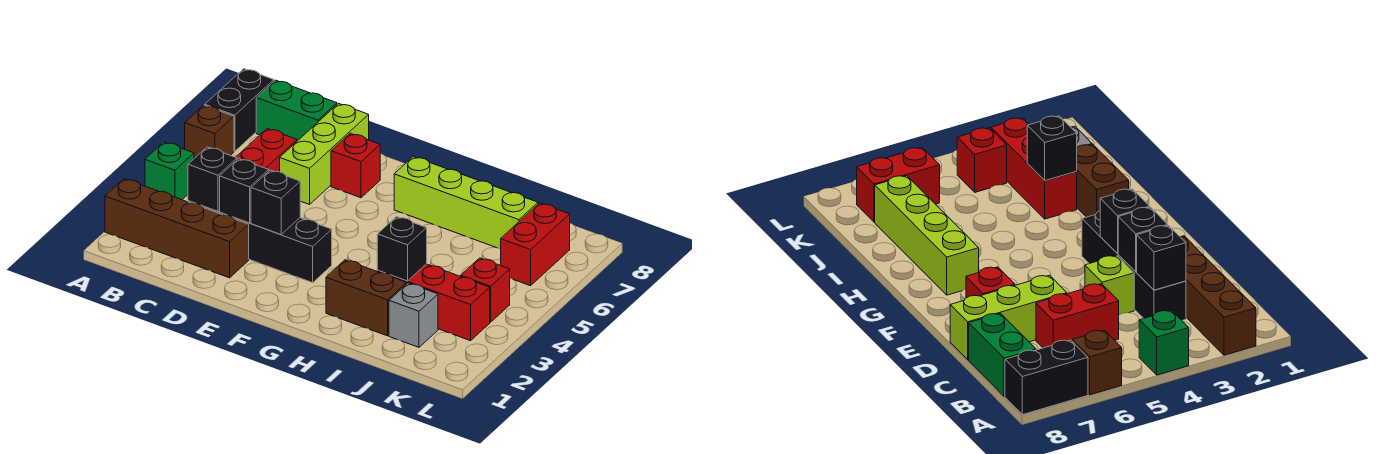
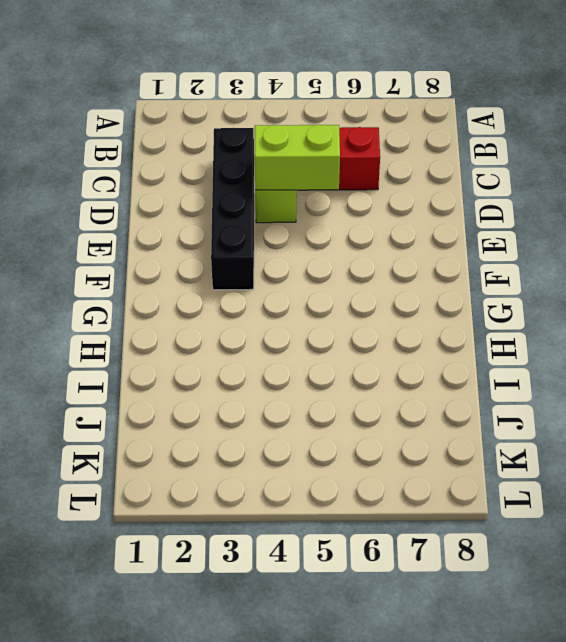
lime 1x2 brick [255,125,340,190] -> none
none -> brown 1x4 brick [105,179,249,278]
none -> green 1x1 brick [145,142,194,200]
none -> brown 1x1 brick [185,105,234,158]

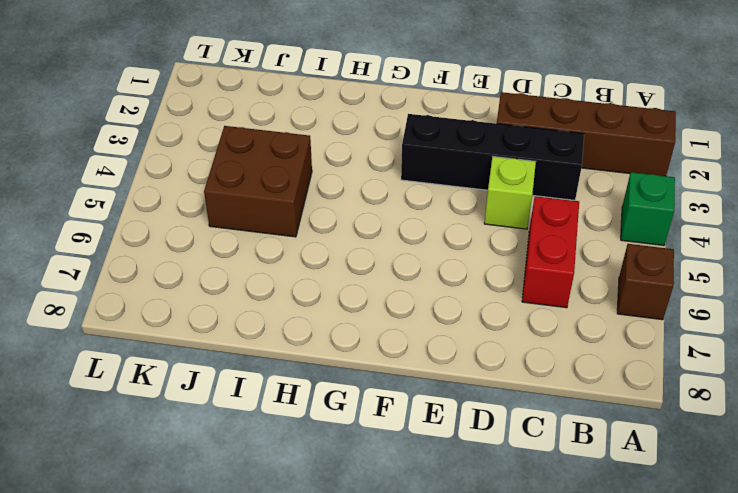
brown 2x2 brick [204,126,312,237] -> none
none -> black 1x2 brick [205,69,274,151]
none -> green 1x2 brick [256,80,337,141]
none -> lime 1x3 brick [280,103,369,204]

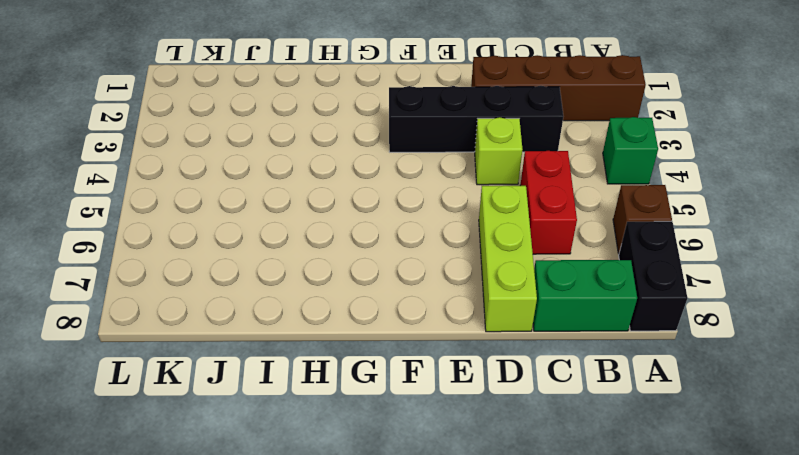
none -> red 1x1 brick [331,133,380,198]
none -> lime 1x4 brick [394,157,538,249]
none -> brown 1x2 brick [326,260,407,336]

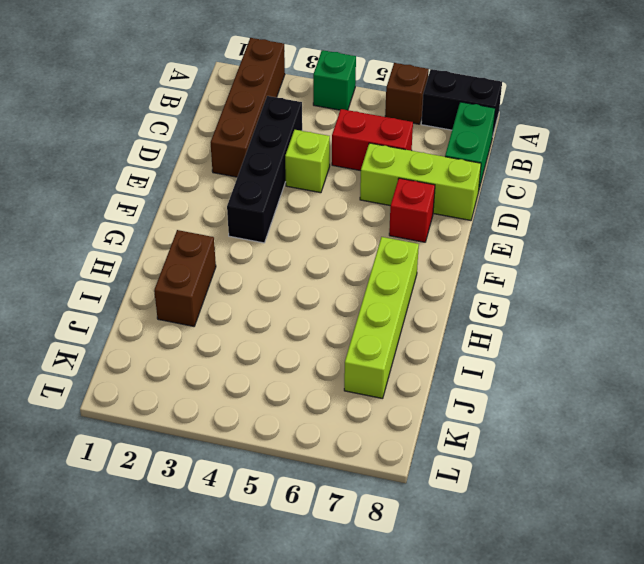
none -> red 1x3 brick [377,264,490,341]
none -> grey 1x1 brick [389,283,438,347]
none -> red 1x1 brick [461,258,510,322]

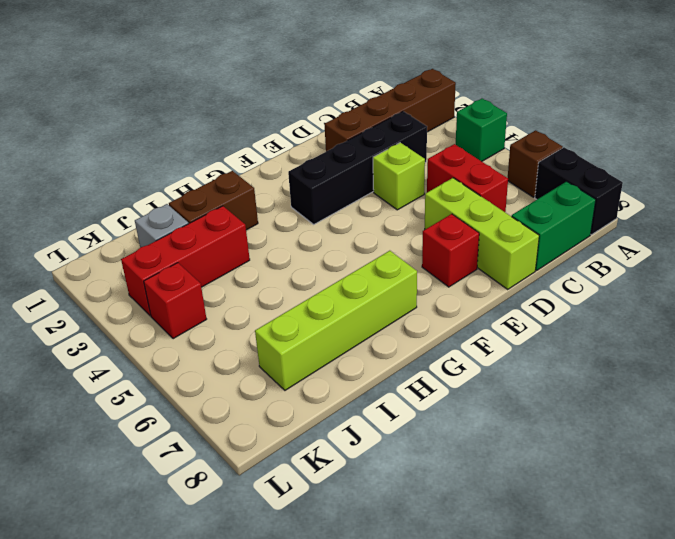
none -> red 1x2 brick [501,203,570,286]
none -> black 1x1 brick [188,147,237,211]
none -> black 1x1 brick [220,159,269,223]

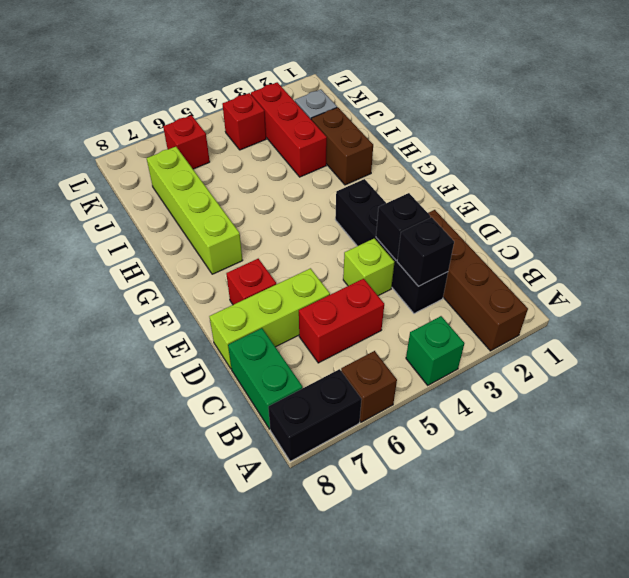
red 1x1 brick [163,115,210,169] -> red 1x2 brick [501,203,570,286]
none -> black 1x1 brick [251,170,300,235]
none -> black 1x1 brick [377,217,427,281]

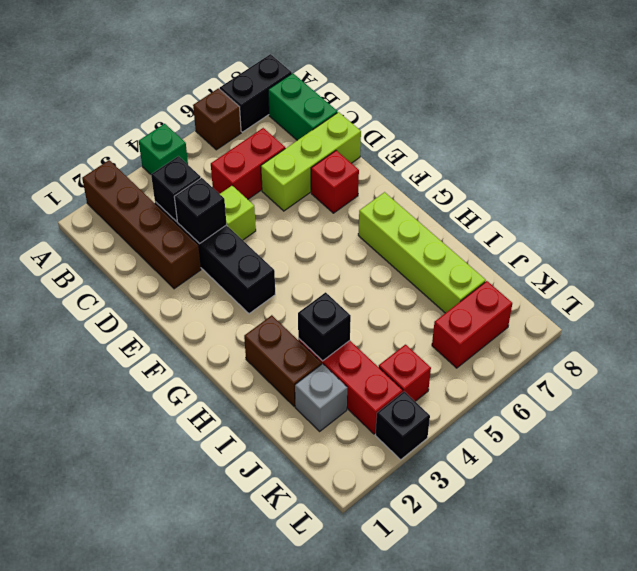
black 1x1 brick [375,392,430,460] -> black 1x1 brick moved to [251,170,300,235]

